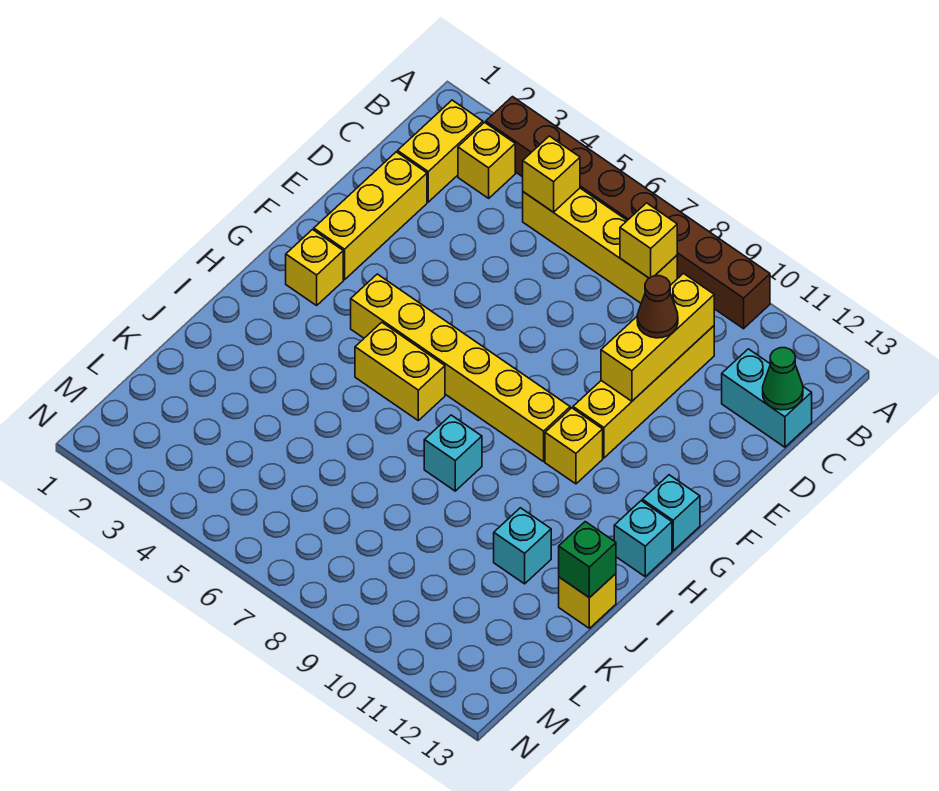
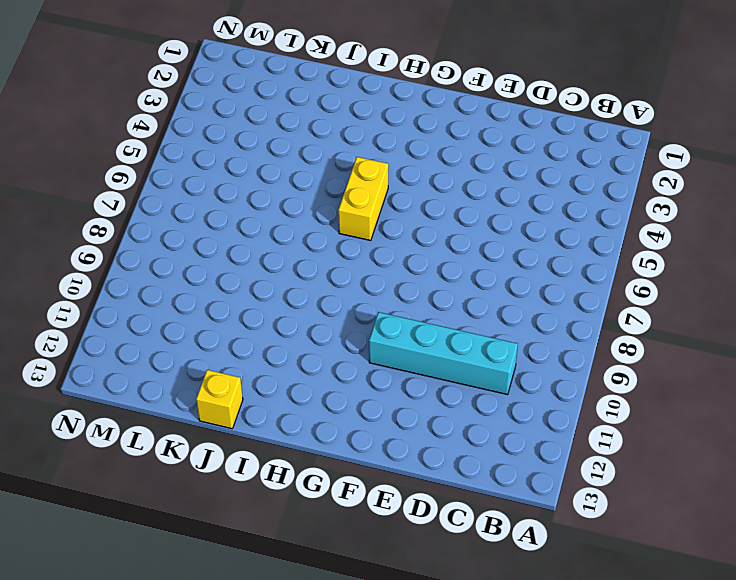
cyan 1x4 brick [369,312,518,395] -> yellow 1x4 brick [573,326,714,458]
none -> brown 1x8 brick [486,97,770,329]
none -> yellow 1x2 brick [398,100,483,202]
none -> yellow 1x1 brick [458,123,515,198]

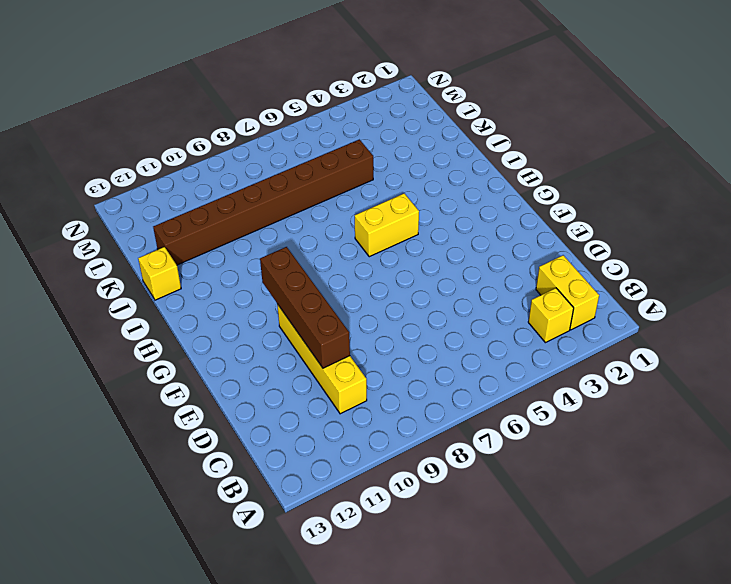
brown 1x4 brick [260,247,350,368] -> yellow 1x3 brick [601,274,714,401]
brown 1x8 brick [153,140,373,265] -> brown 1x8 brick moved to [486,97,770,329]
none -> yellow 1x4 brick [523,188,677,303]
none -> cyan 1x2 brick [722,349,812,447]
none -> yellow 1x3 brick [314,152,427,280]

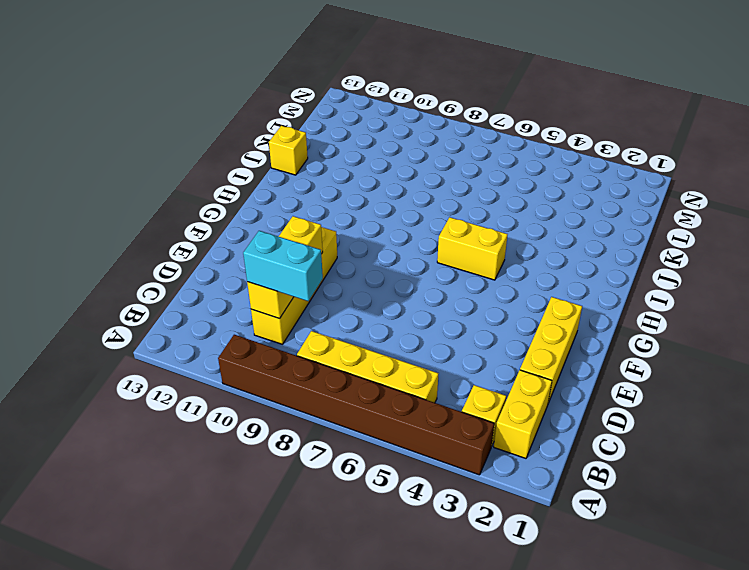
cyan 1x2 brick [243,231,323,301] -> cyan 1x2 brick moved to [722,349,812,447]
none -> yellow 1x1 brick [286,230,343,305]
none -> yellow 1x6 brick [351,274,570,462]
none -> yellow 1x1 brick [545,408,603,484]

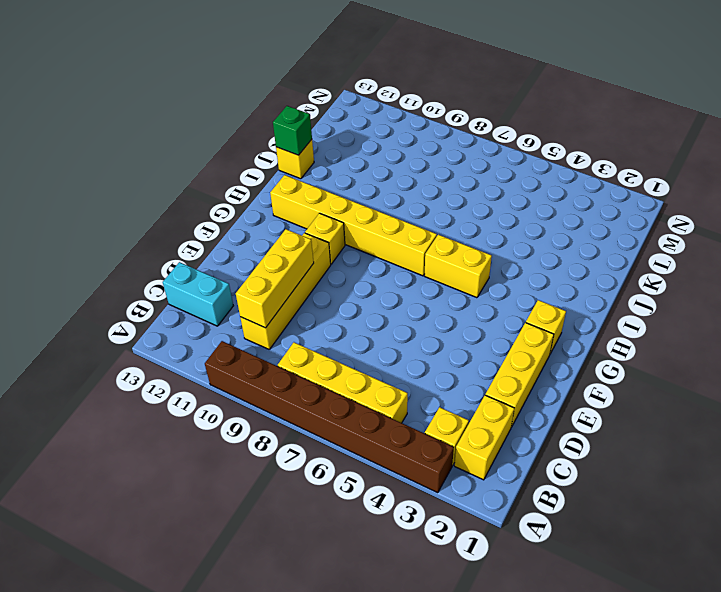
yellow 1x6 brick [270,175,437,276] -> yellow 1x6 brick moved to [351,274,570,462]
none -> cyan 1x1 brick [642,475,700,551]
none -> cyan 1x1 brick [614,501,672,576]
none -> cyan 1x1 brick [424,415,482,491]

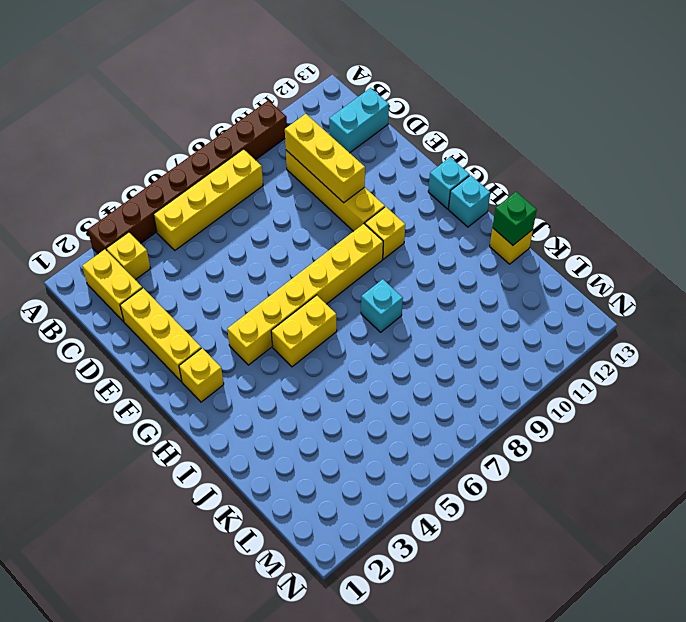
none -> cyan 1x1 brick [494,508,551,584]
none -> yellow 1x1 brick [523,136,580,212]
none -> yellow 1x1 brick [620,203,677,278]

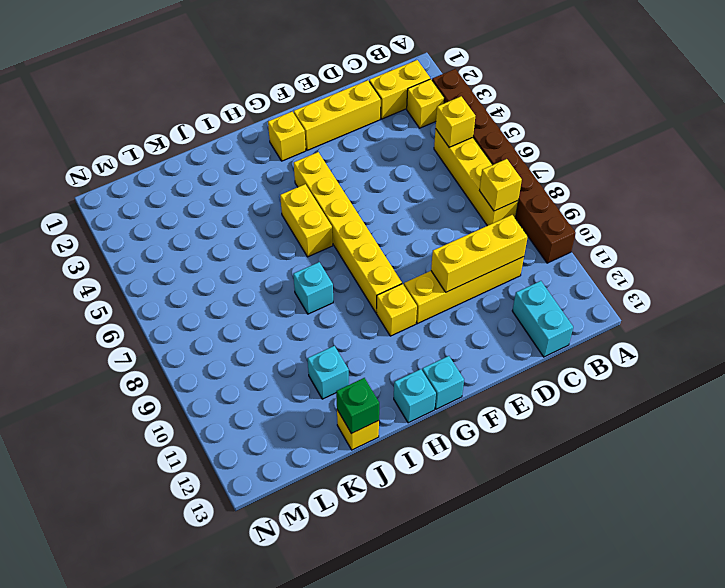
none -> green 1x1 cone [763,348,803,410]
none -> brown 1x1 cone [637,276,678,338]

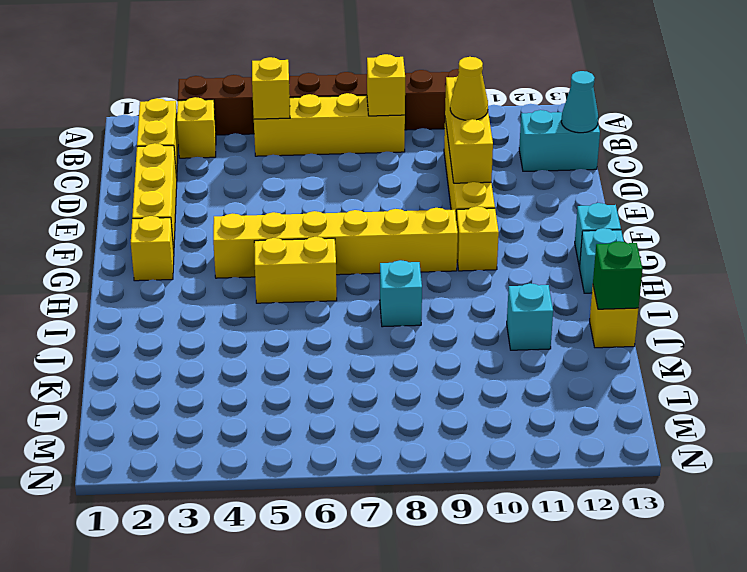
cyan 1x1 cone [561,71,598,133] -> green 1x1 cone [763,348,803,410]
yellow 1x1 cone [450,57,488,120] -> brown 1x1 cone [637,276,678,338]

